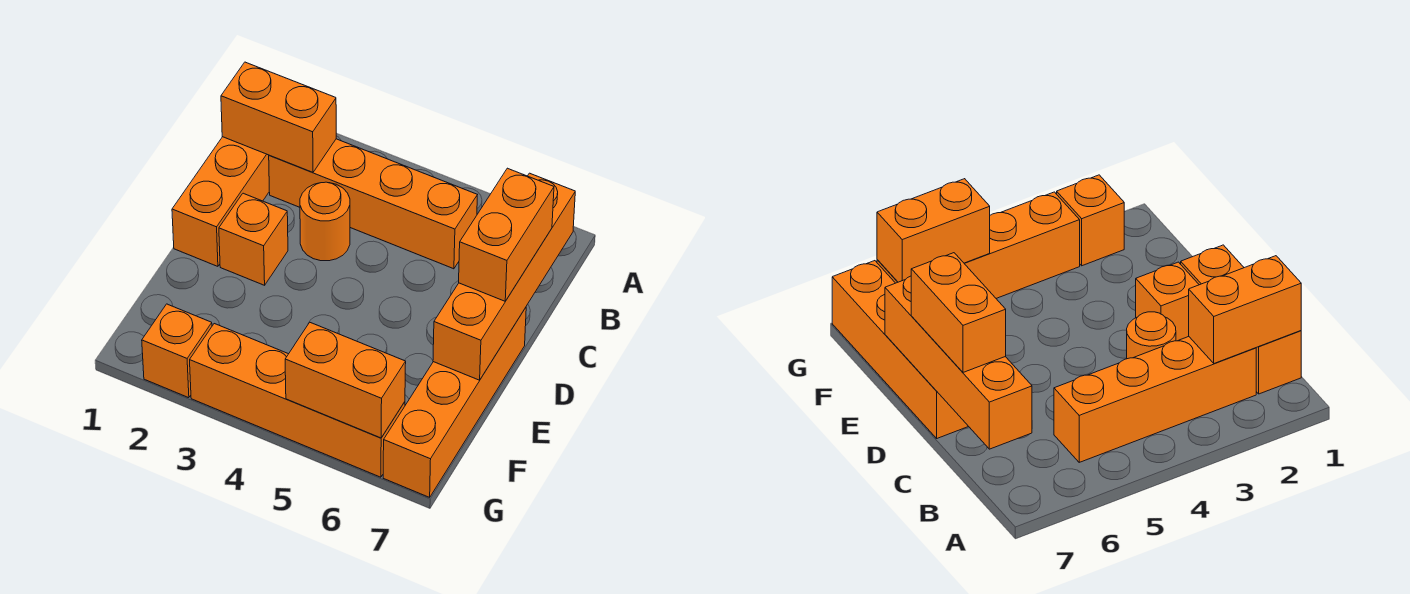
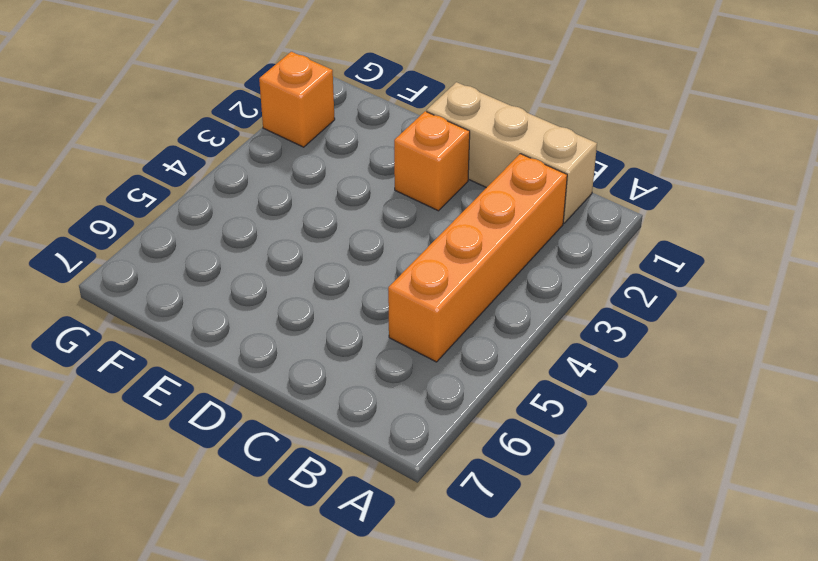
tan 1x3 brick [427,82,597,223] -> orange 1x3 brick [172,137,269,266]
none -> orange 1x1 round brick [300,182,350,261]
none -> orange 1x4 brick [383,308,526,497]

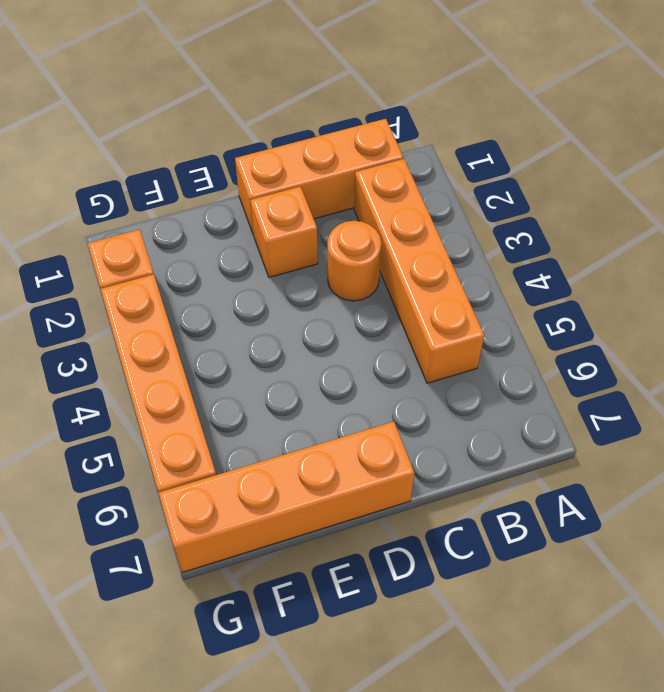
none -> orange 1x2 brick [221,62,336,172]
none -> orange 1x4 brick [433,173,575,380]

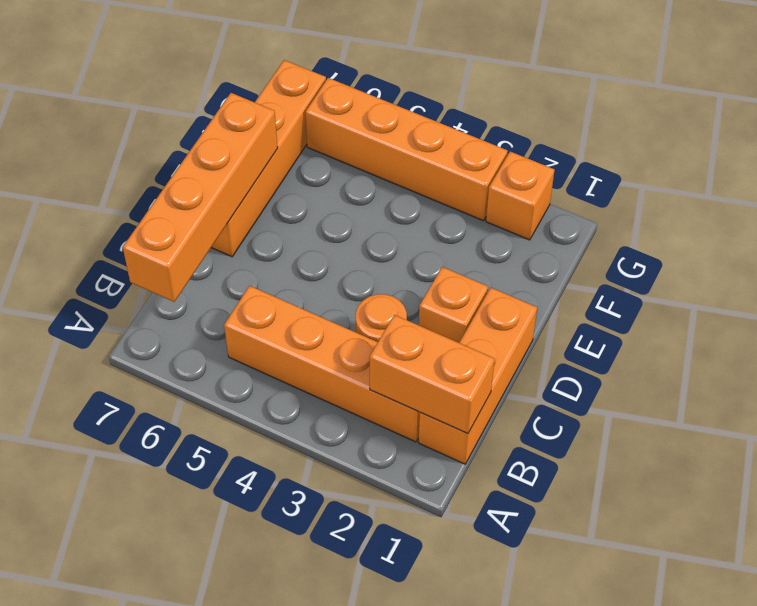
none -> orange 1x2 brick [285,323,406,438]
none -> orange 1x2 brick [459,168,554,301]

